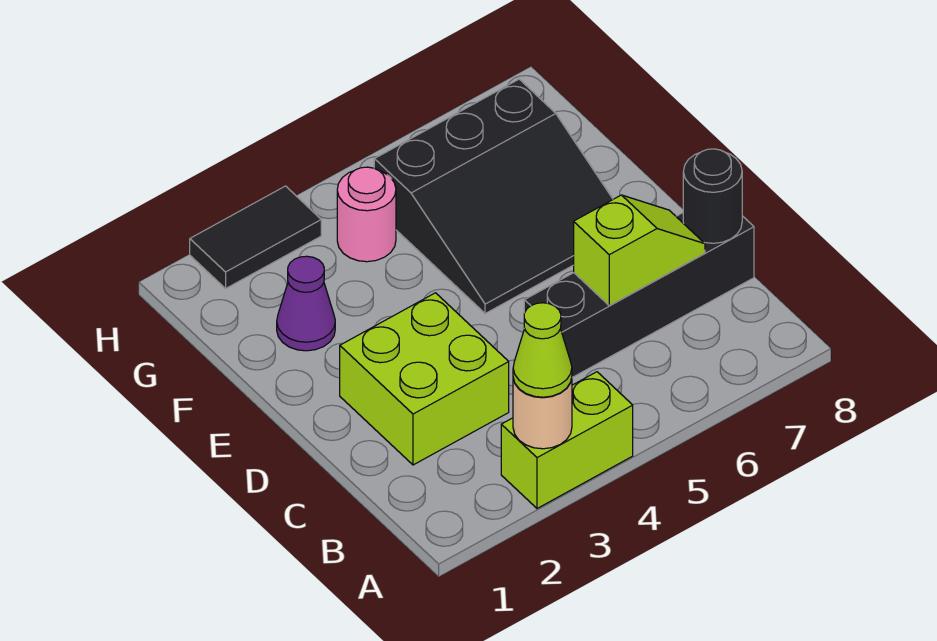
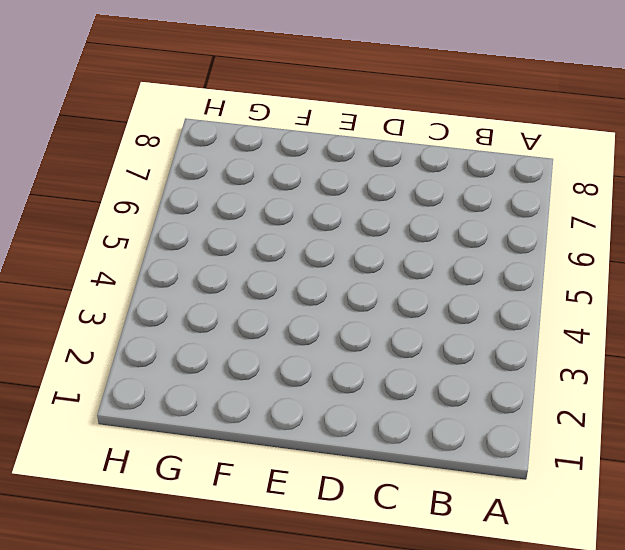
none -> lime 1x2 brick [501,372,633,508]
none -> lime 2x2 brick [340,293,509,465]

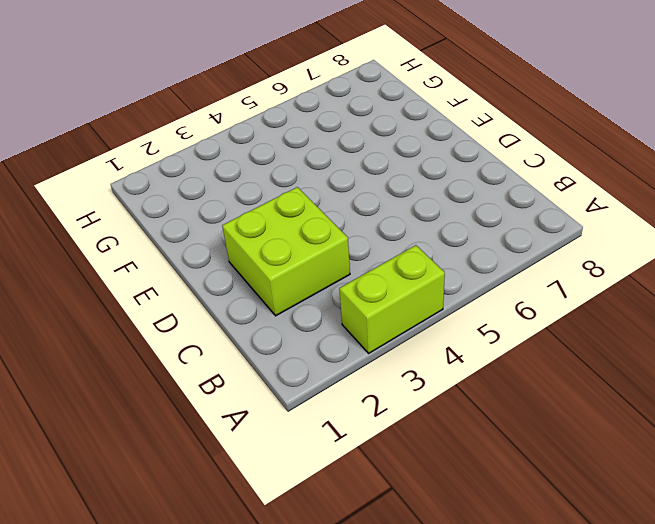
none -> black 1x4 brick [524,213,754,377]
none -> black 3x3 slope [374,79,613,314]

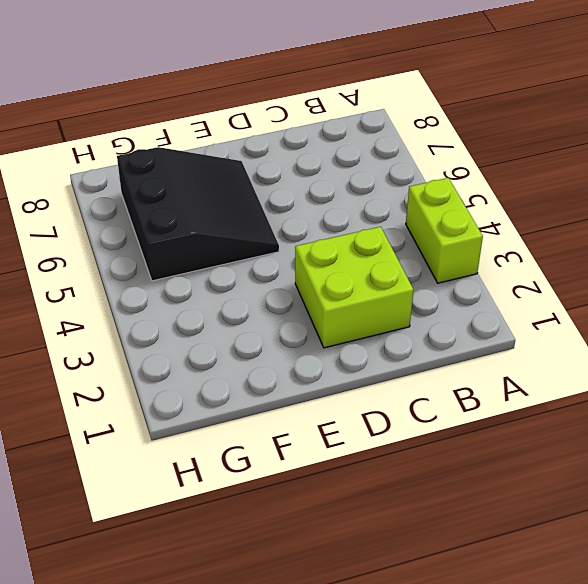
none -> black 1x4 brick [524,213,754,377]
none -> purple 1x1 cone [277,256,335,351]

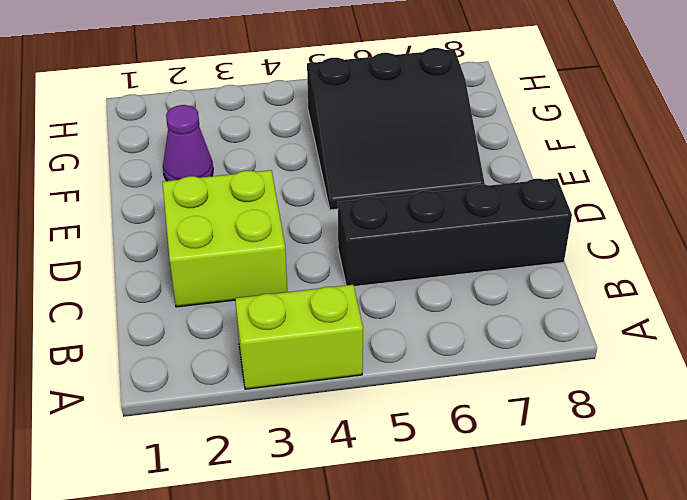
none -> pink 1x1 round brick [337,167,396,262]
none -> black 1x2 tile [190,186,321,288]

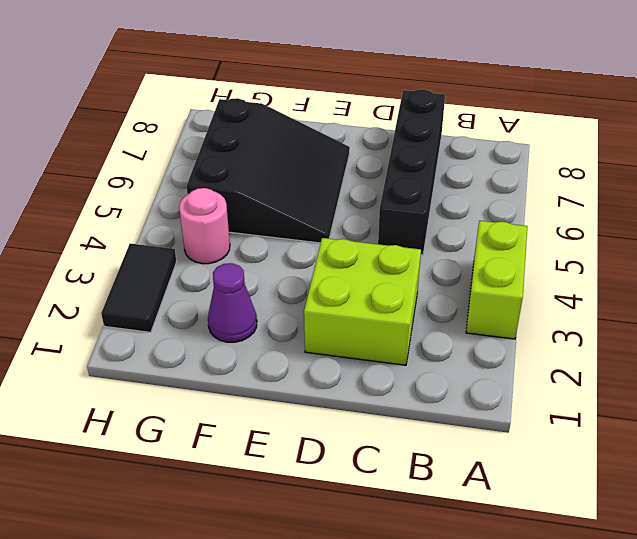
none -> tan 1x1 round brick [513,378,572,449]
none -> lime 1x2 slope [574,195,705,305]

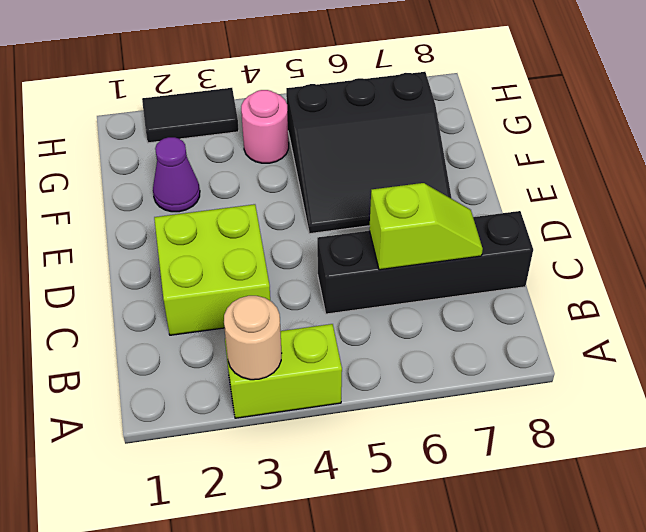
none -> black 1x1 round brick [683,149,742,243]
none -> lime 1x1 cone [513,303,572,397]

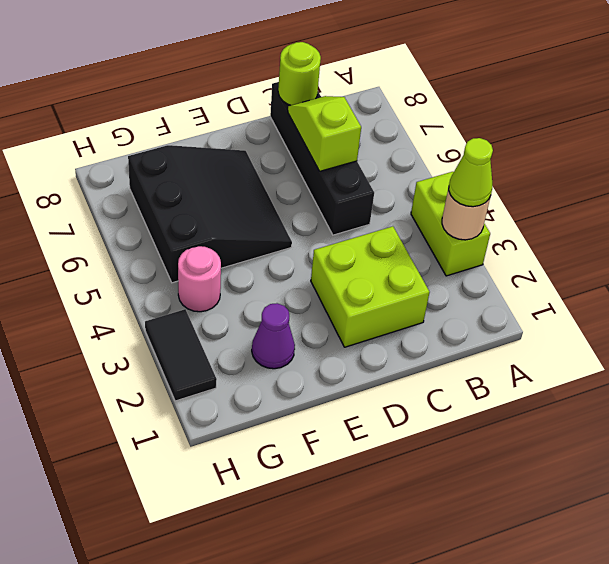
lime 1x1 round brick [278,42,321,105] -> black 1x1 round brick [683,149,742,243]

